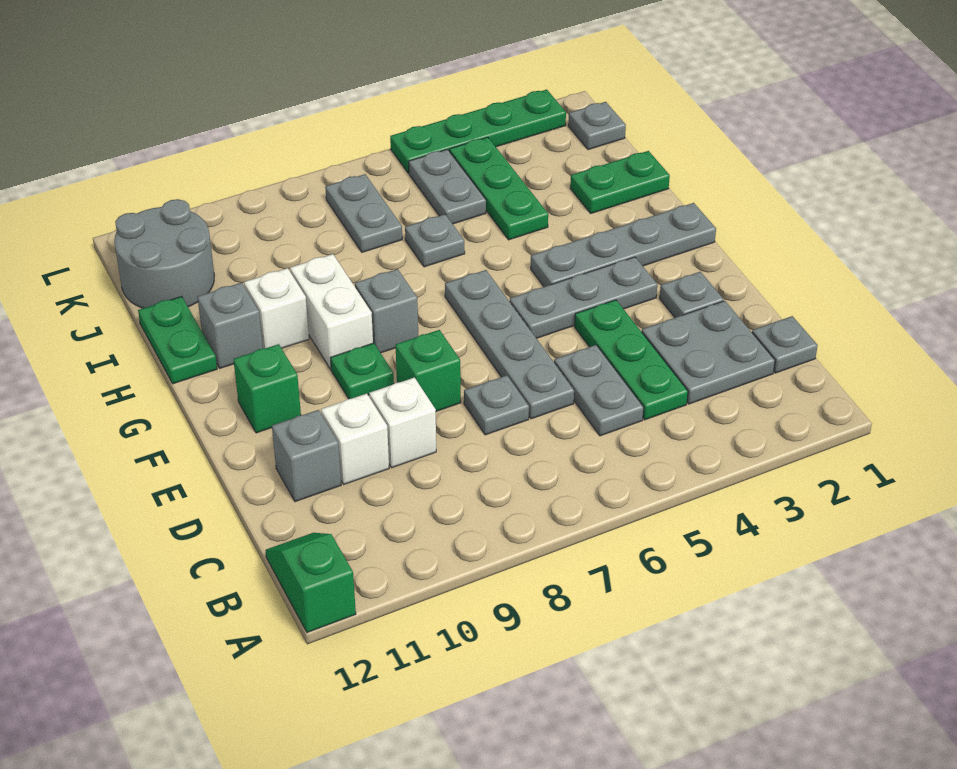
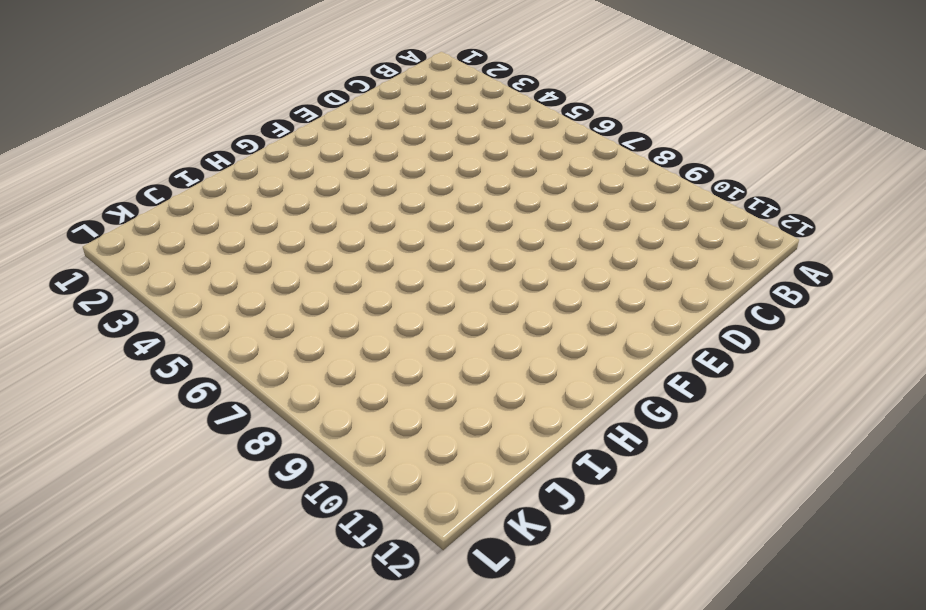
none -> green 1x2 slope [265,533,356,633]
none -> grey 1x1 plate [752,316,818,373]
none -> grey 2x2 plate [642,301,775,404]

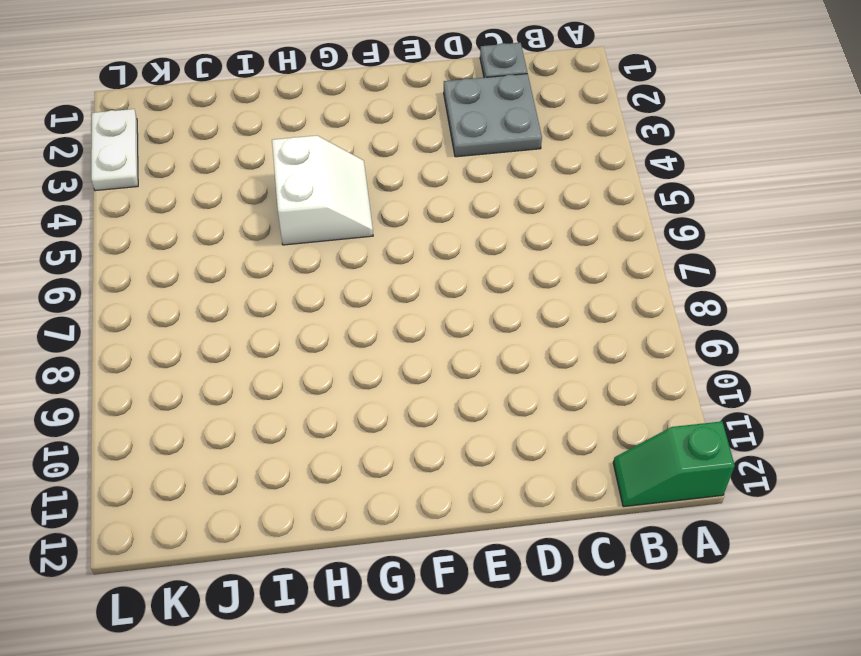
white 2x2 slope [272,136,373,245] -> grey 1x4 plate [531,203,716,287]
white 1x2 plate [91,109,138,191] -> green 1x4 plate [390,90,566,173]
none -> green 1x3 plate [575,300,688,420]
none -> grey 1x2 plate [554,345,644,436]
none -> grey 1x4 plate [445,270,574,419]

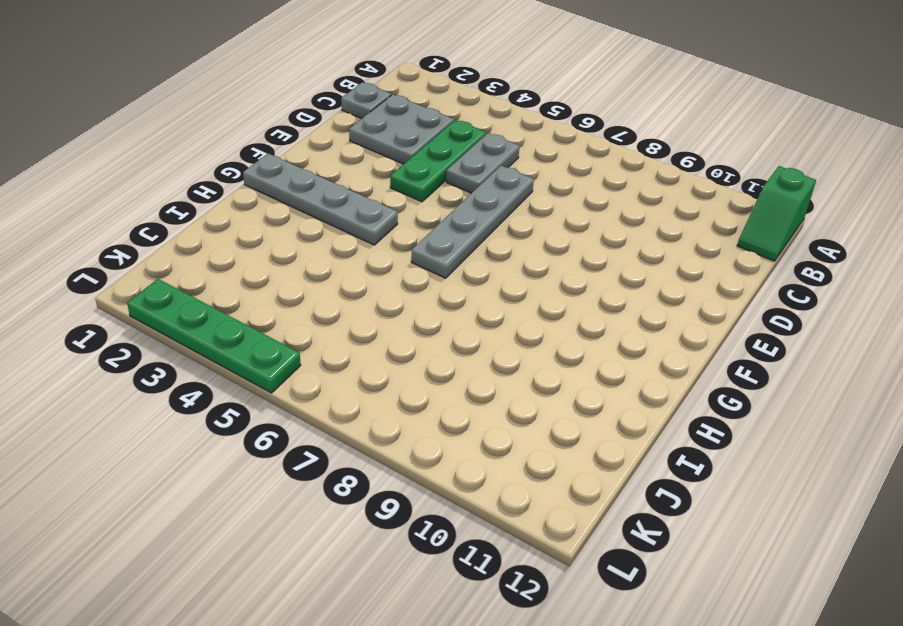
none -> grey 1x1 plate [464,375,529,435]
none -> white 1x1 brick [369,377,436,468]
none -> white 1x1 brick [321,394,389,484]

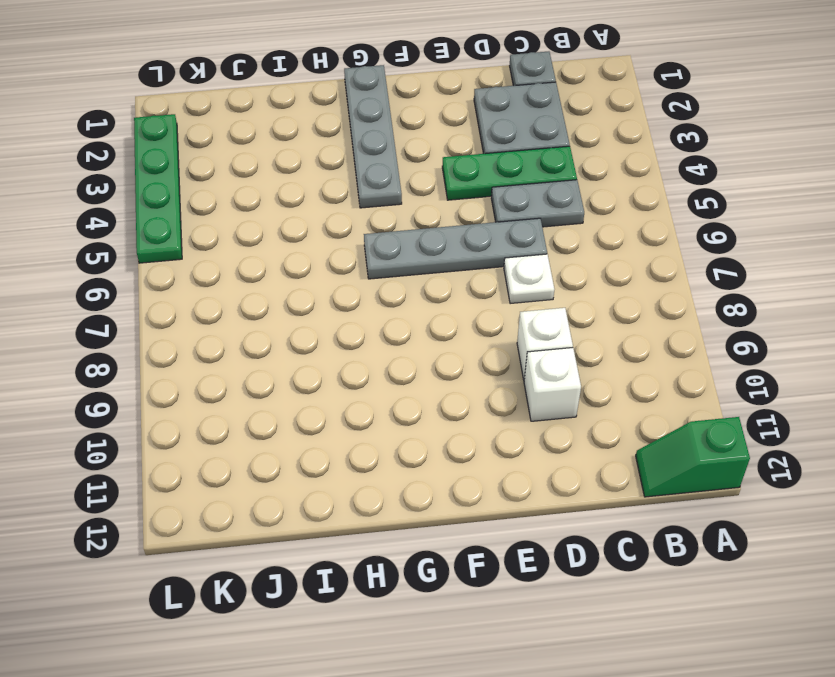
white 1x1 plate [504,254,554,304] -> grey 1x1 plate [464,375,529,435]
none -> grey 1x1 brick [272,410,341,502]
none -> grey 1x1 plate [660,272,724,318]
none -> green 1x1 brick [396,330,461,411]

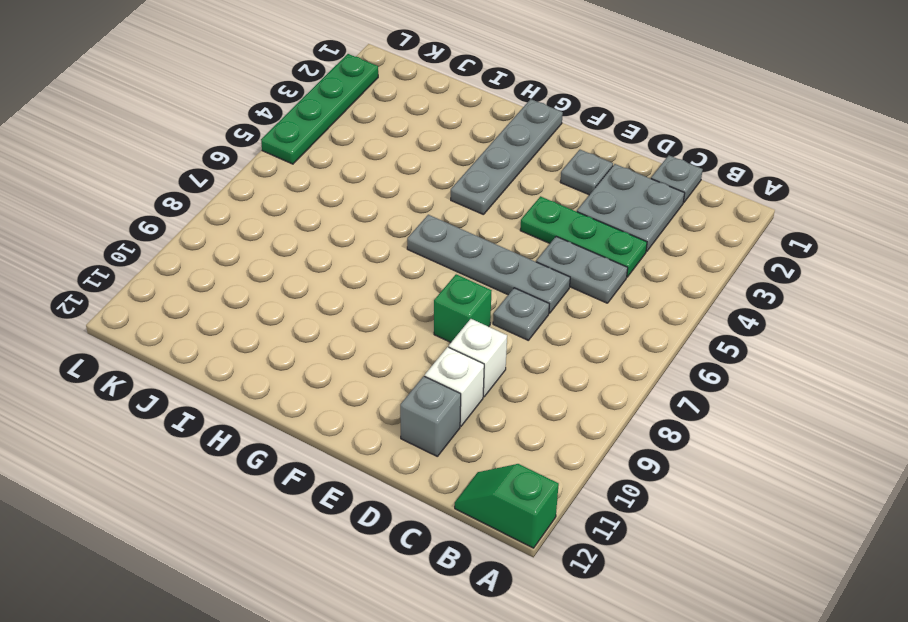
none -> grey 1x3 plate [509,257,657,338]
none -> green 1x1 plate [330,343,394,399]
none -> green 1x1 brick [233,344,301,433]

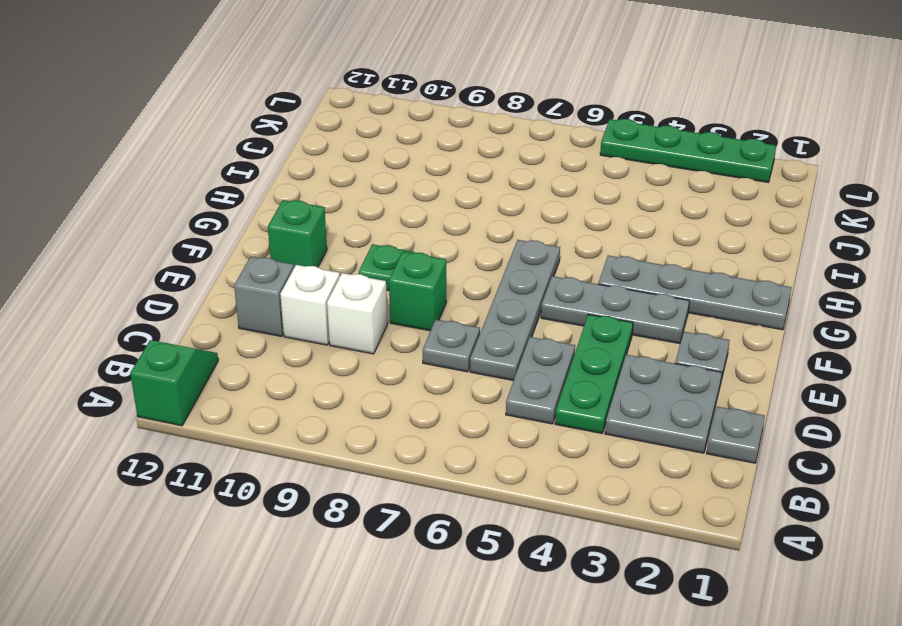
none -> grey 1x1 brick [355,269,418,353]
none -> white 1x2 brick [290,254,373,369]
none -> white 1x1 brick [244,268,309,349]

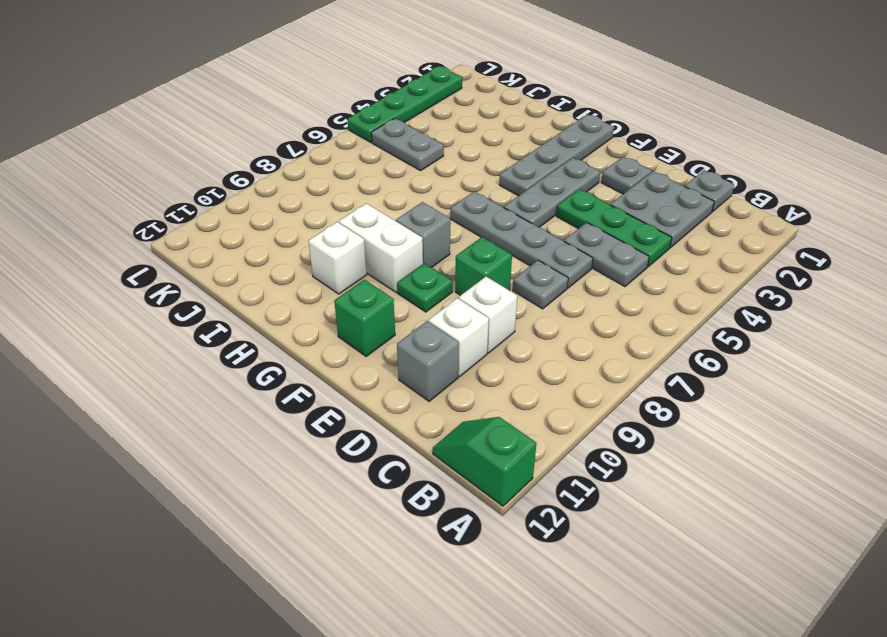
none -> grey 1x1 brick [197,283,263,368]
none -> green 1x2 plate [138,296,217,384]
none -> green 1x2 plate [570,151,670,213]

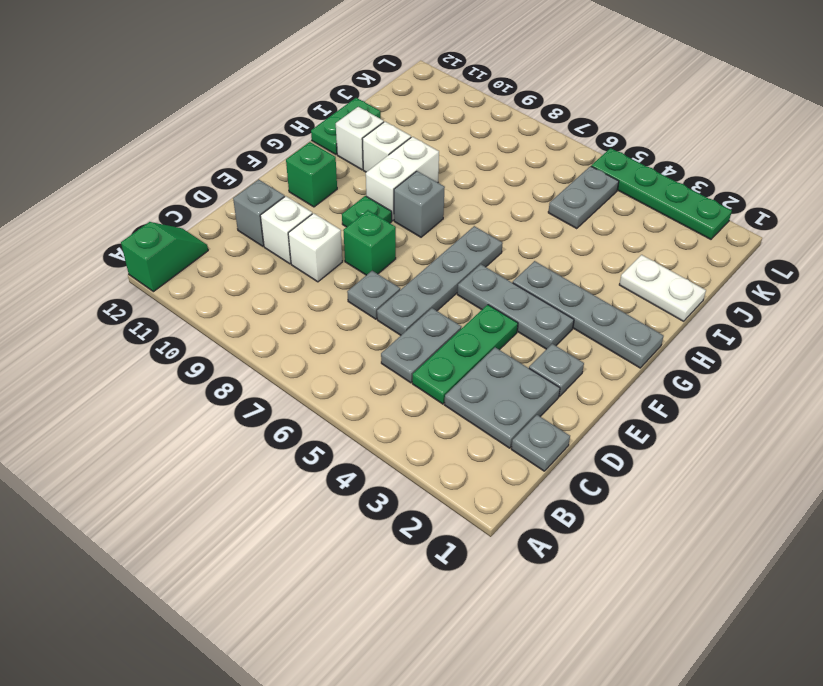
white 1x1 brick [336,107,384,170] -> grey 1x1 brick [197,283,263,368]
white 1x2 plate [619,255,706,321] -> green 1x2 plate [570,151,670,213]
none -> green 1x3 plate [450,137,548,240]
none -> grey 1x1 plate [405,214,465,267]
none -> grey 1x2 plate [325,174,402,252]

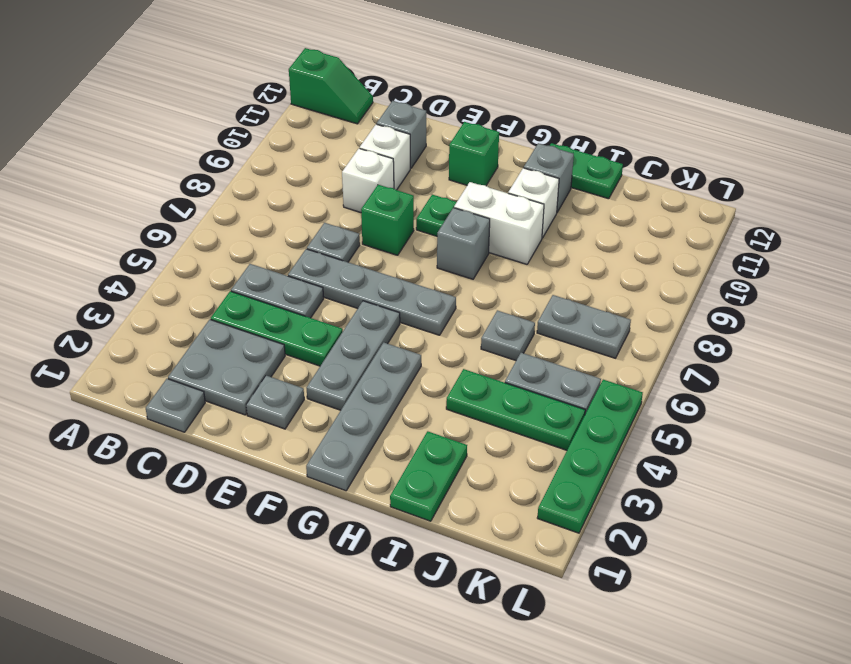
none -> grey 2x2 round brick [114,199,214,308]
none -> grey 1x1 plate [568,102,626,150]

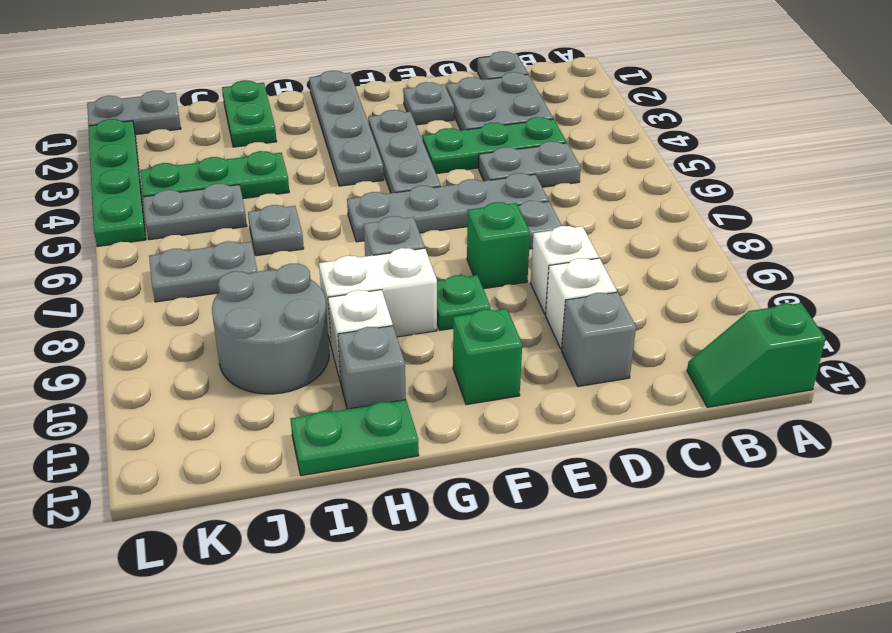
grey 2x2 round brick [212,264,329,394] -> grey 2x2 round brick moved to [114,199,214,308]
grey 1x2 plate [87,91,181,135] -> grey 1x1 plate [568,102,626,150]

